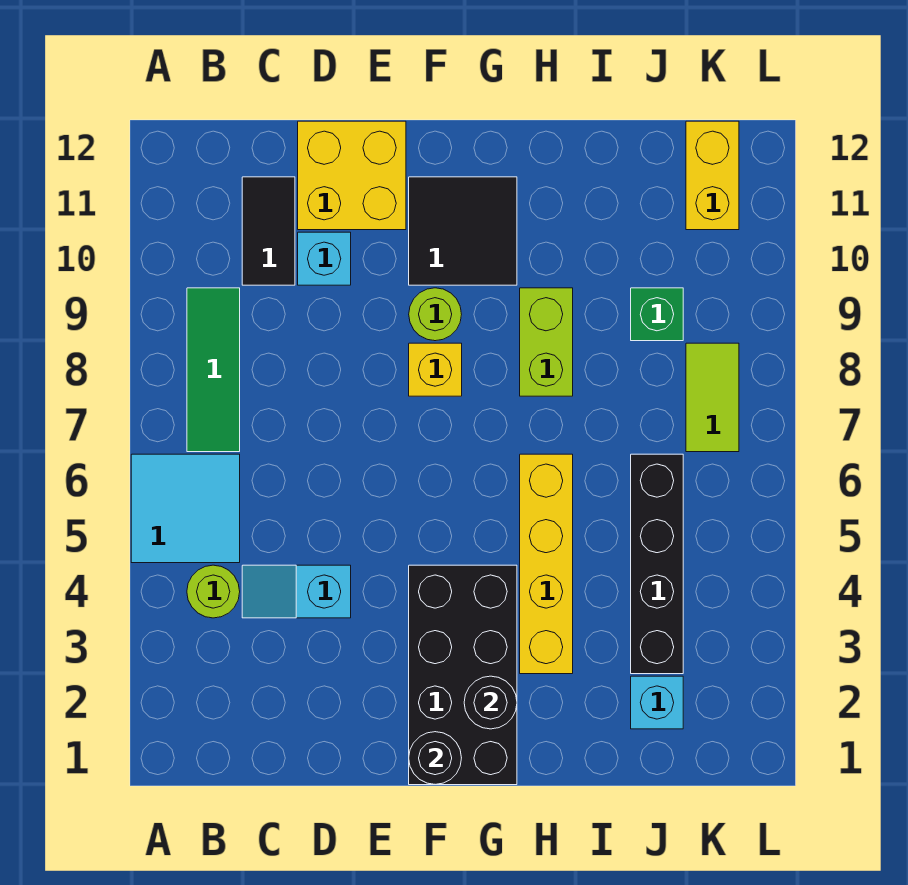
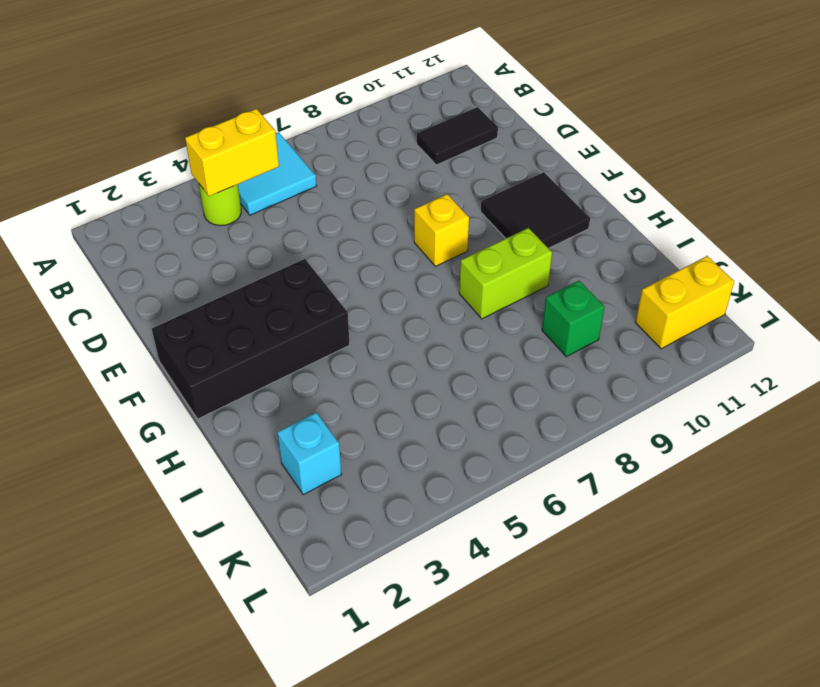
yellow 1x2 brick [185,109,279,196] -> none
none -> green 1x3 tile [187,288,240,452]
none -> cyan 1x2 slope [242,565,351,618]
none -> cyan 1x1 brick [298,232,351,285]

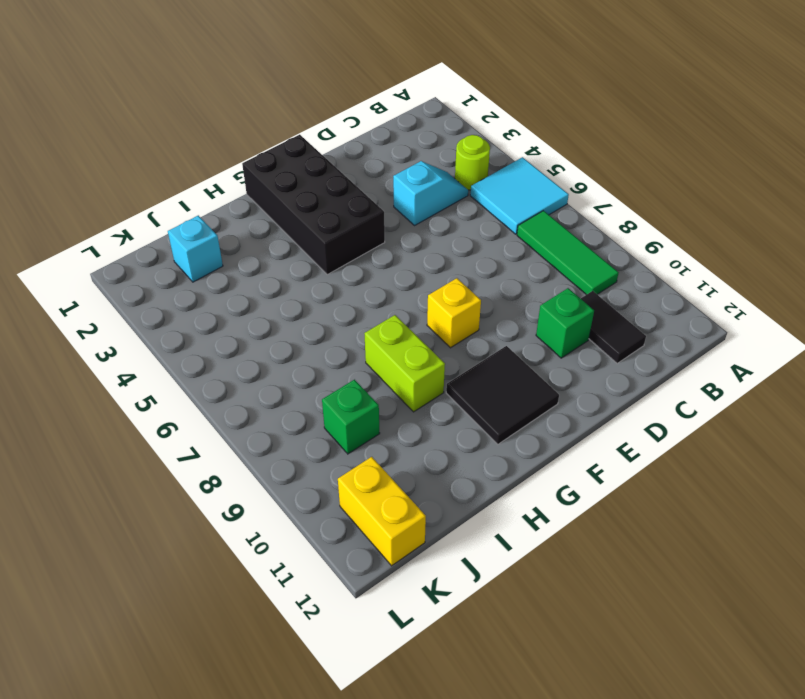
green 1x1 brick [536,288,594,358] -> cyan 1x1 brick [298,232,351,285]
none -> yellow 2x2 brick [298,121,406,230]
none -> lime 1x1 round brick [409,288,462,341]
none -> yellow 1x4 brick [520,454,573,674]

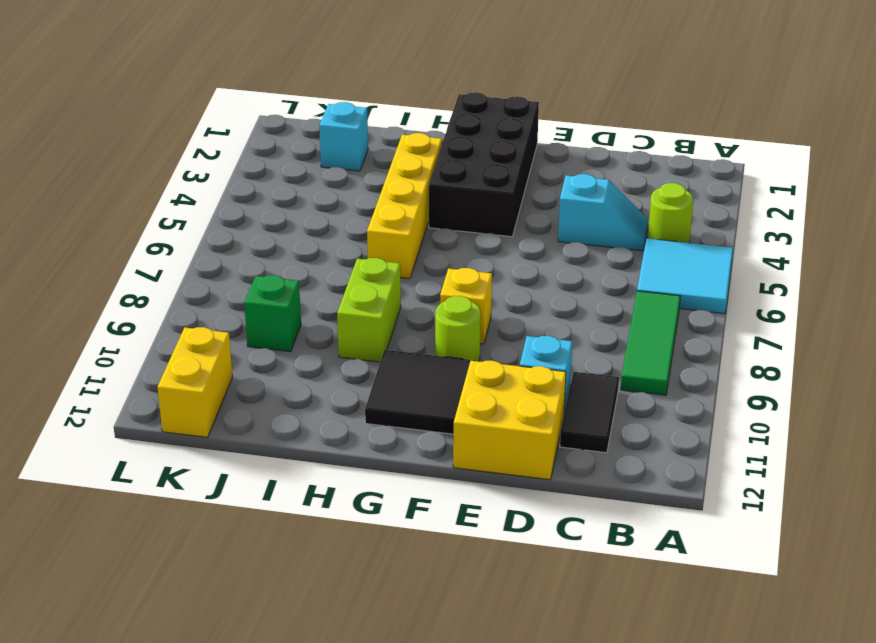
none -> black 1x4 brick [631,454,683,674]
none -> lime 1x2 tile [686,343,739,452]
none -> black 1x1 round brick [409,732,461,785]

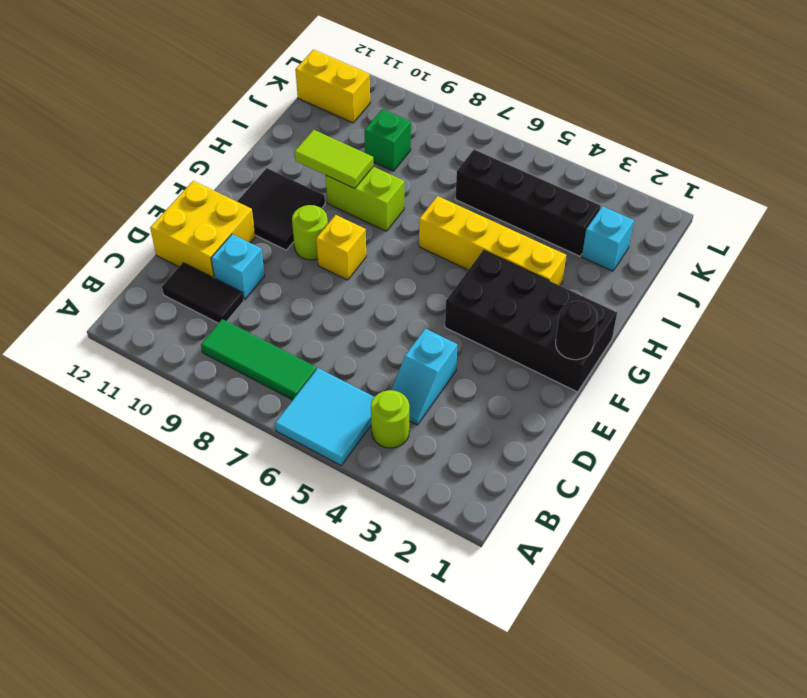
lime 1x2 tile [295,130,373,189] -> lime 1x2 tile moved to [686,343,739,452]
none -> black 1x1 round brick [464,676,517,729]

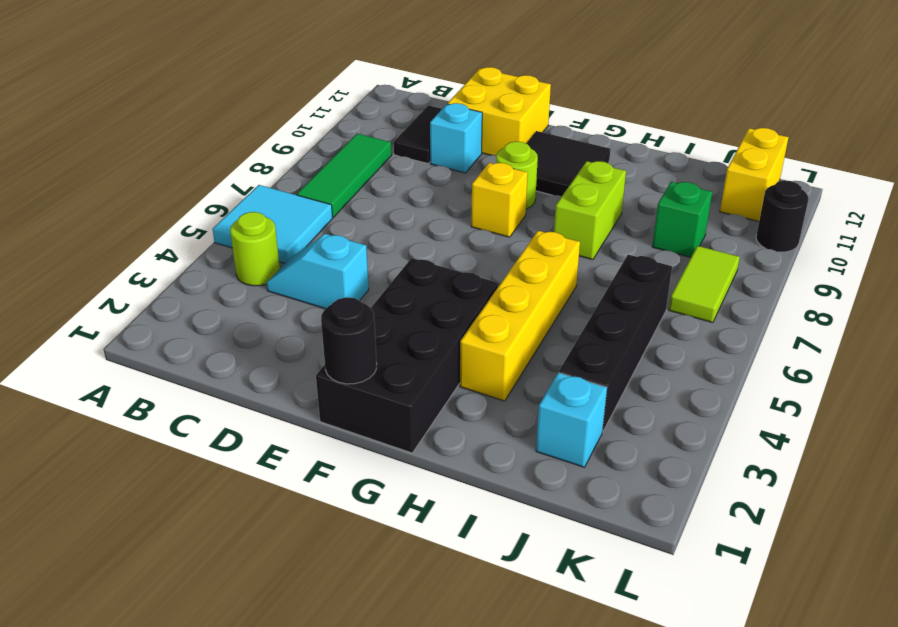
black 1x1 round brick [756,180,809,252] -> black 1x1 round brick moved to [464,676,517,729]

